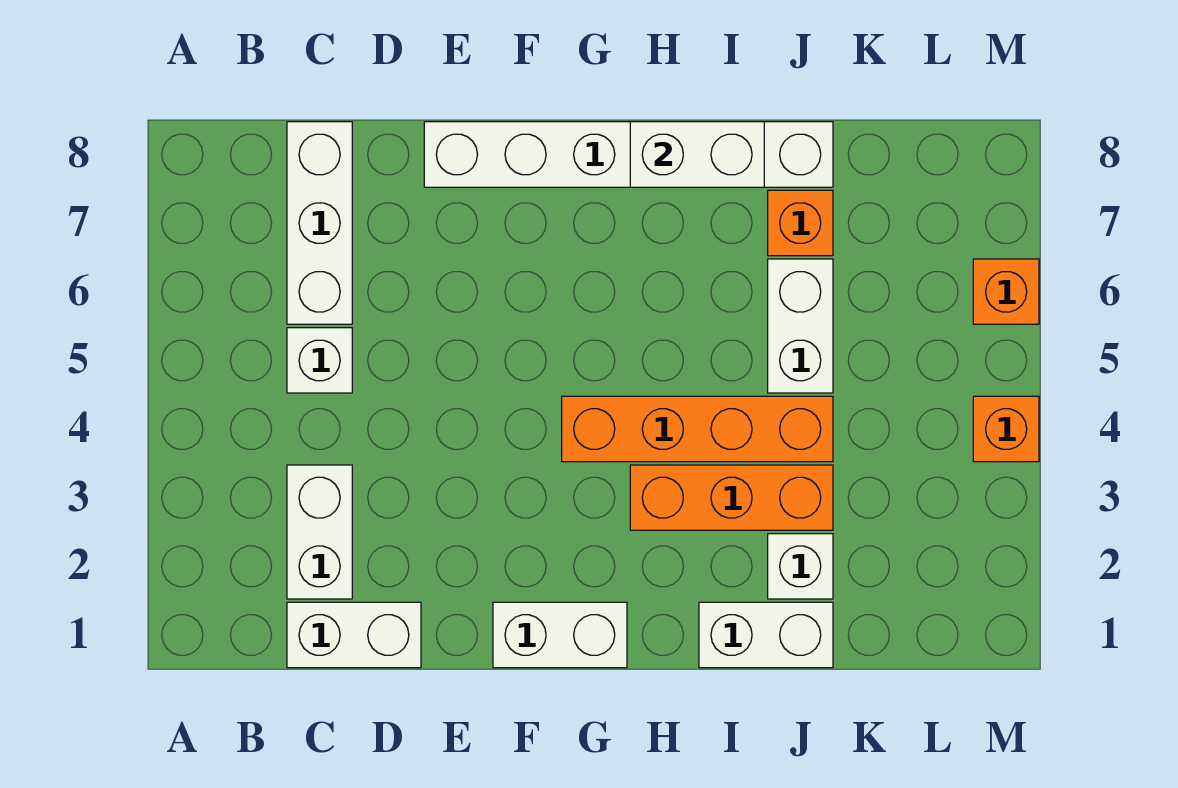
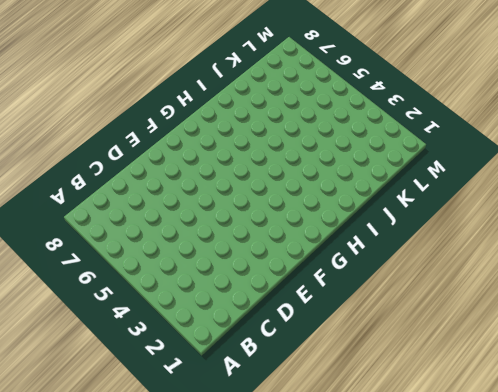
none -> white 1x2 brick [287,602,421,668]
none -> white 1x2 brick [287,465,352,599]
none -> white 1x1 brick [287,328,352,393]

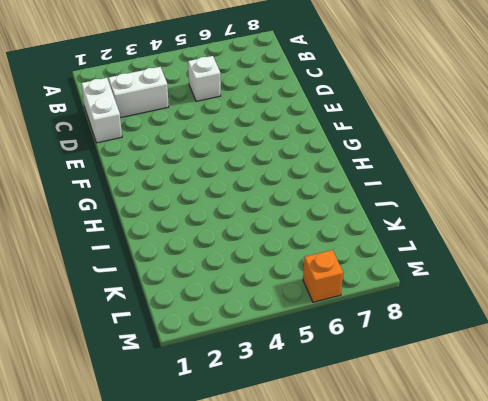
none -> white 1x3 brick [287,122,352,324]
none -> white 1x6 brick [424,122,833,187]
none -> white 1x2 brick [493,602,627,668]

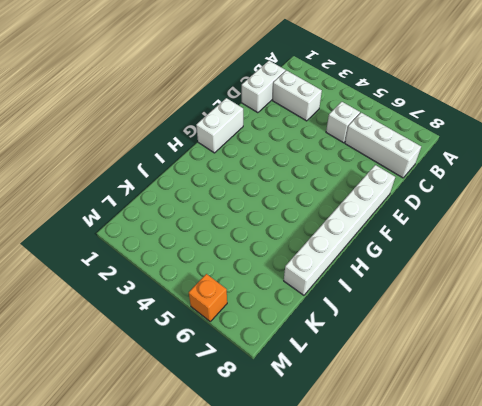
none -> orange 1x4 brick [562,396,833,462]
none -> orange 1x3 brick [630,465,833,530]
none -> white 1x2 brick [699,602,833,668]

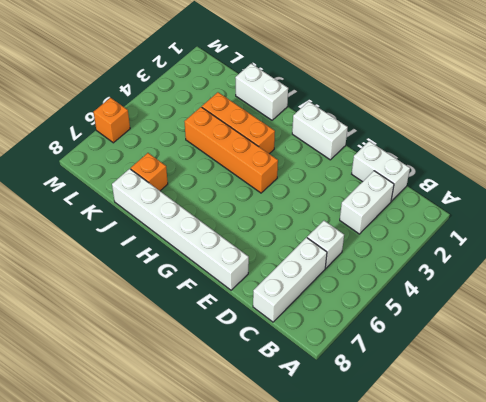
none -> white 1x1 brick [768,534,833,599]
none -> white 1x2 brick [768,259,833,393]
none -> orange 1x1 brick [973,396,1039,462]

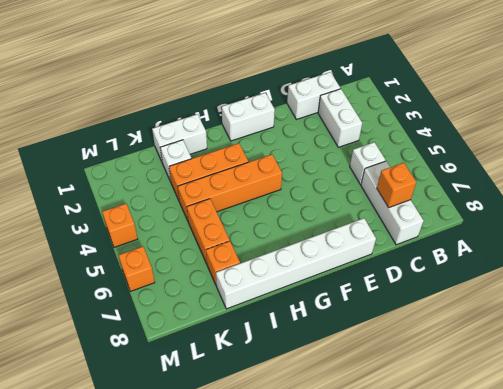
orange 1x1 brick [377,163,416,208] -> none
orange 1x2 brick [187,199,230,264] -> white 1x2 brick [768,259,833,393]
none -> white 1x2 brick [630,122,764,187]

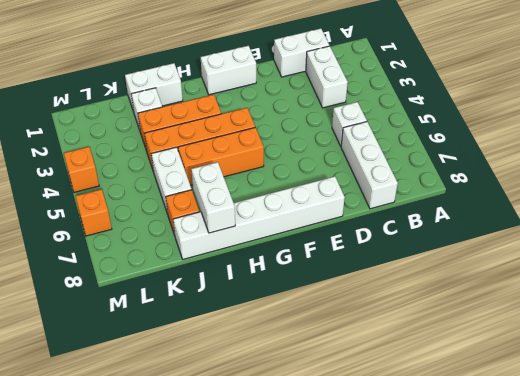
orange 1x3 brick [178,127,264,185] -> none
white 1x2 brick [191,162,235,233] -> white 1x2 brick turned to [630,122,764,187]

